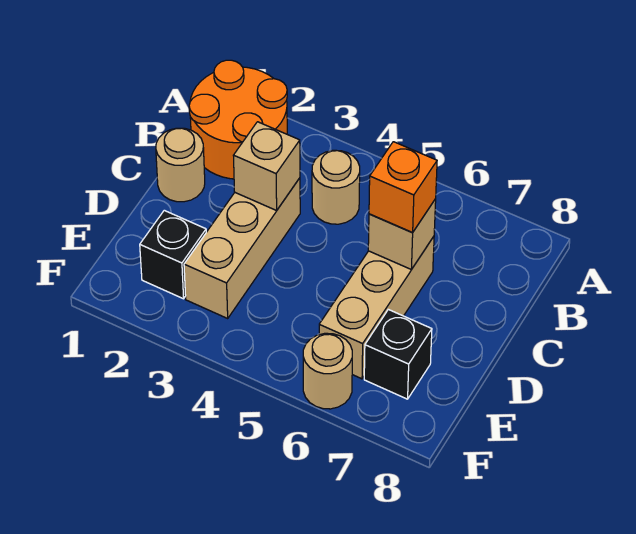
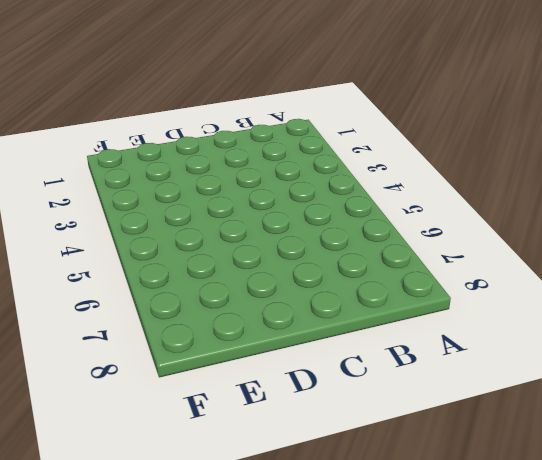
none -> orange 2x2 round brick [189,60,287,179]
none -> tan 1x1 round brick [312,150,360,224]

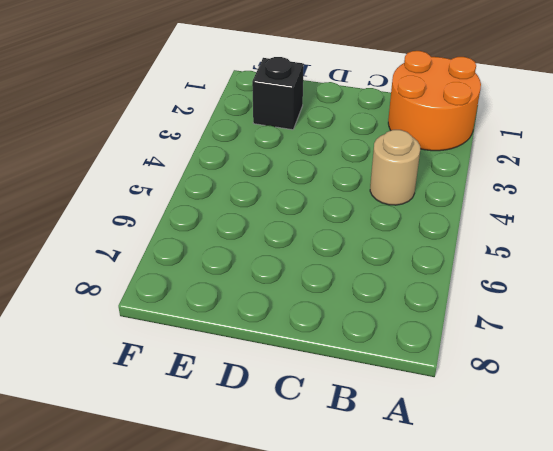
none -> tan 1x1 round brick [156,128,205,202]
none -> tan 1x3 brick [184,178,300,318]

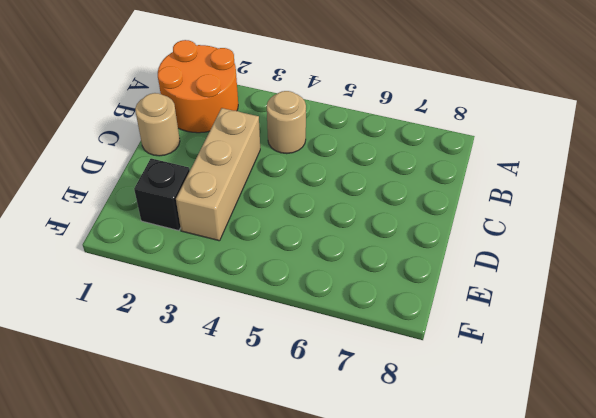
none -> tan 1x3 brick [319,237,434,379]
none -> black 1x1 brick [364,309,432,399]

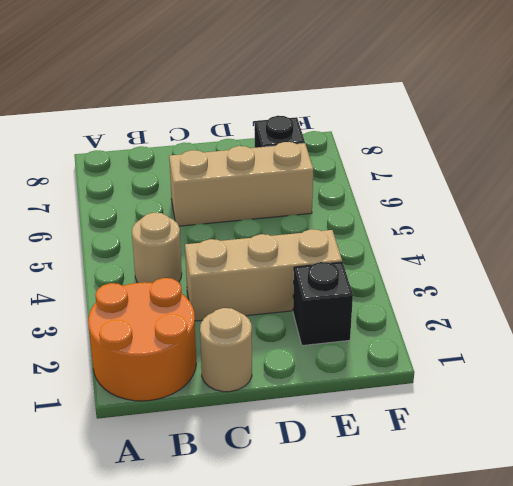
none -> tan 1x1 round brick [303,333,352,409]
none -> tan 1x1 brick [233,122,300,210]

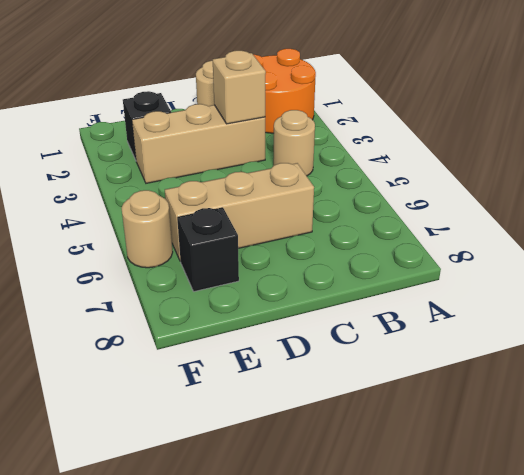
none -> tan 1x1 brick [368,199,436,269]
none -> orange 1x1 brick [369,142,437,233]

